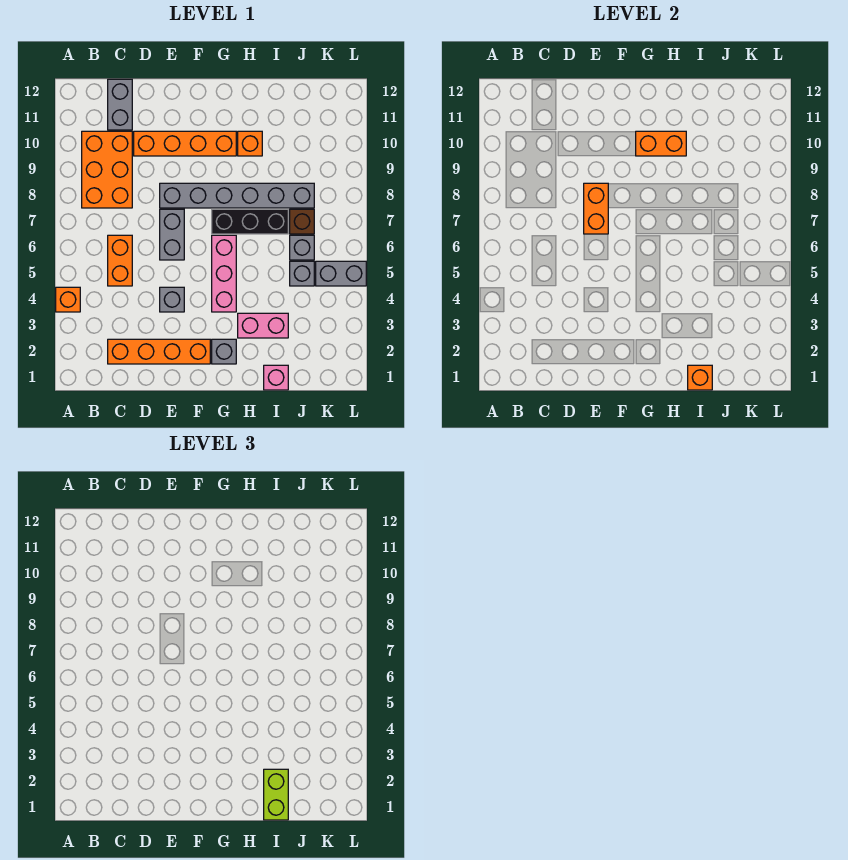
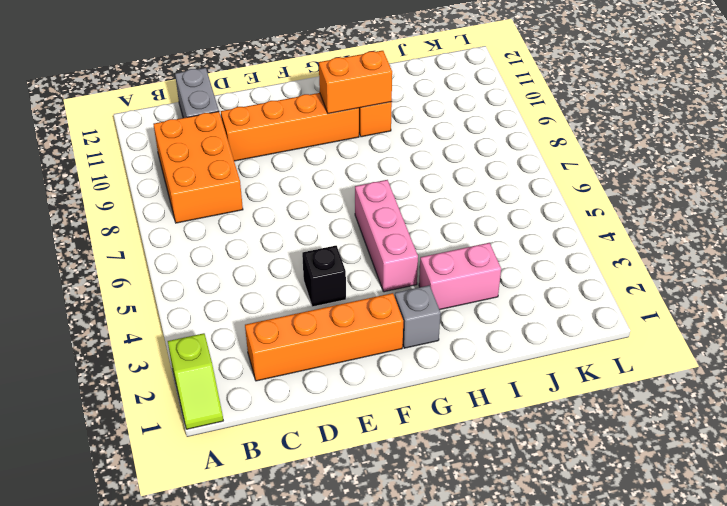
lime 1x2 slope [168,333,223,429] -> none
black 1x1 brick [302,246,346,307] -> grey 1x1 brick [160,287,184,312]
none -> orange 1x1 brick [56,287,80,312]
none -> orange 1x2 brick [108,235,132,286]
none -> grey 1x2 brick [160,209,184,260]

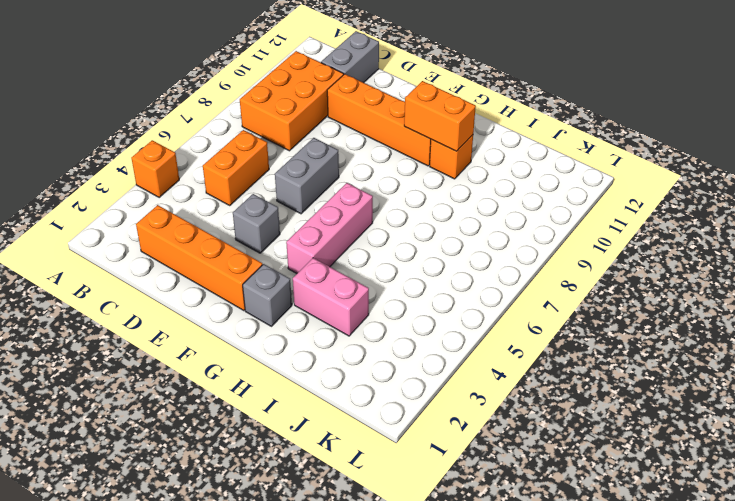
none -> grey 1x6 brick [160,183,314,208]
none -> black 1x3 brick [212,209,288,234]
none -> pink 1x1 brick [264,365,288,390]

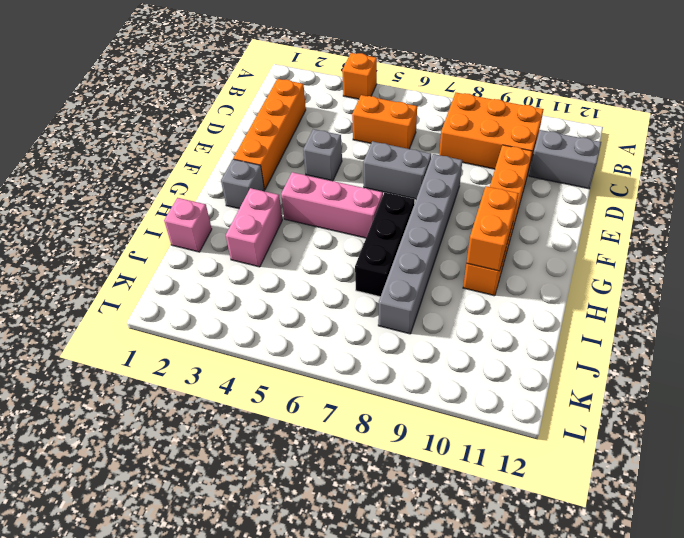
none -> grey 1x1 brick [290,261,314,286]
none -> grey 1x1 brick [290,235,314,260]
none -> brown 1x1 brick [290,209,314,234]

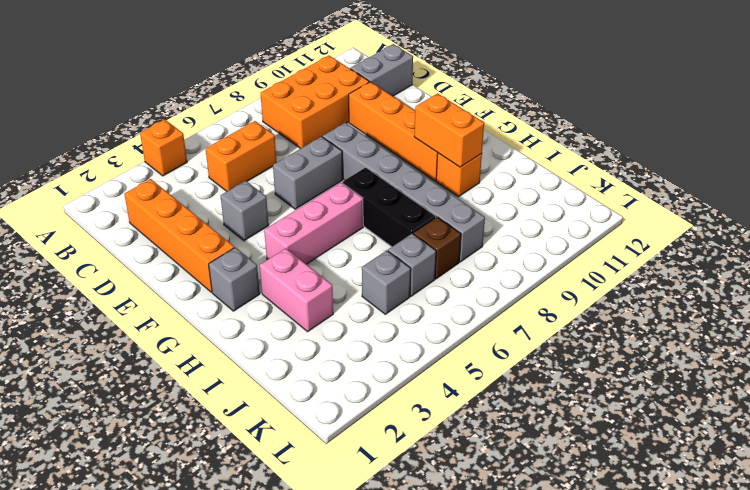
none -> pink 1x1 brick [264,365,288,390]
none -> grey 1x2 brick [316,261,366,286]
none -> orange 1x2 brick [584,183,608,234]

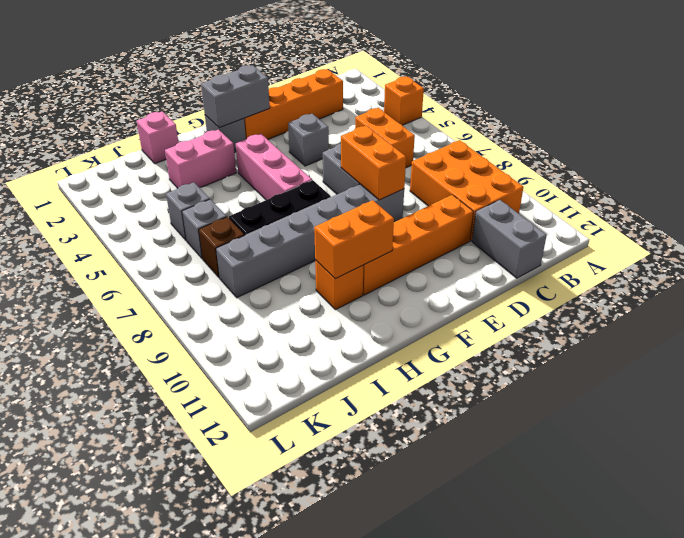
grey 1x2 brick [201,65,270,128] -> grey 1x2 brick moved to [316,261,366,286]
none -> orange 1x1 brick [688,365,712,390]
none -> lime 1x2 brick [264,769,288,820]

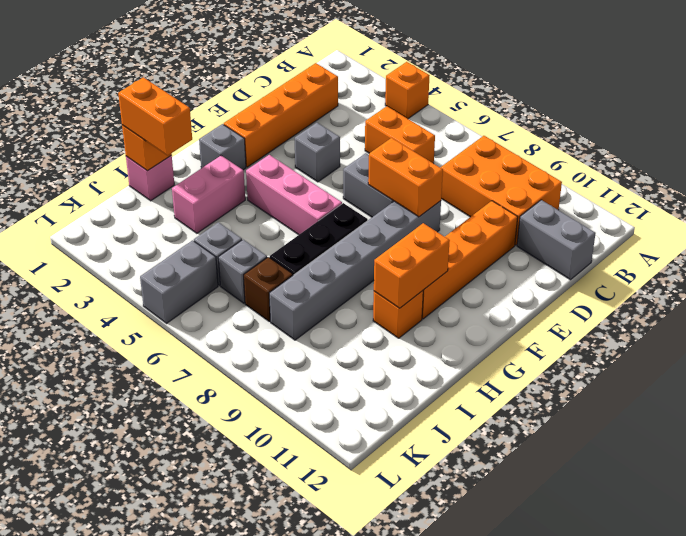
orange 1x2 brick [118,77,192,155] -> lime 1x2 brick [264,769,288,820]

